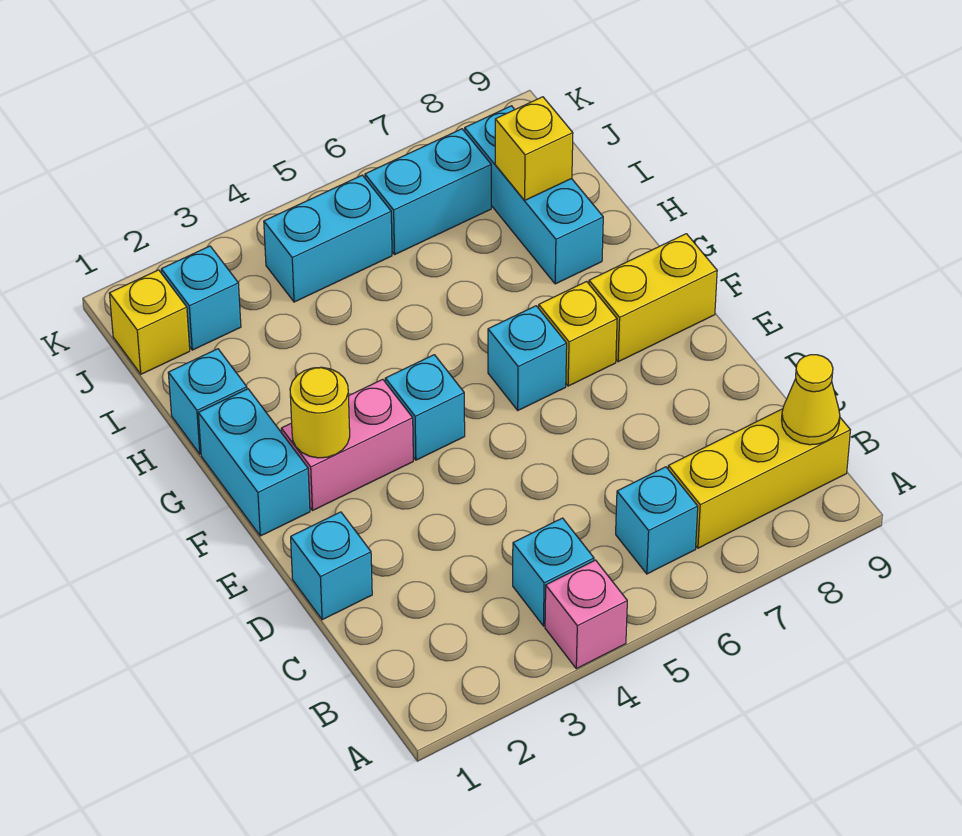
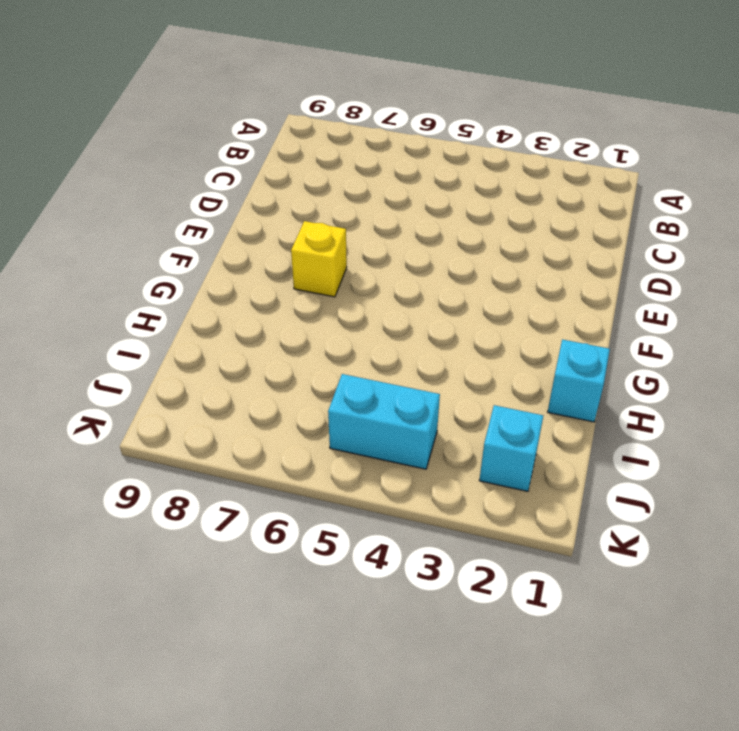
none -> pink 1x1 brick [545,560,627,669]
none -> cyan 1x1 brick [513,518,594,626]
none -> cyan 1x1 brick [616,467,698,574]

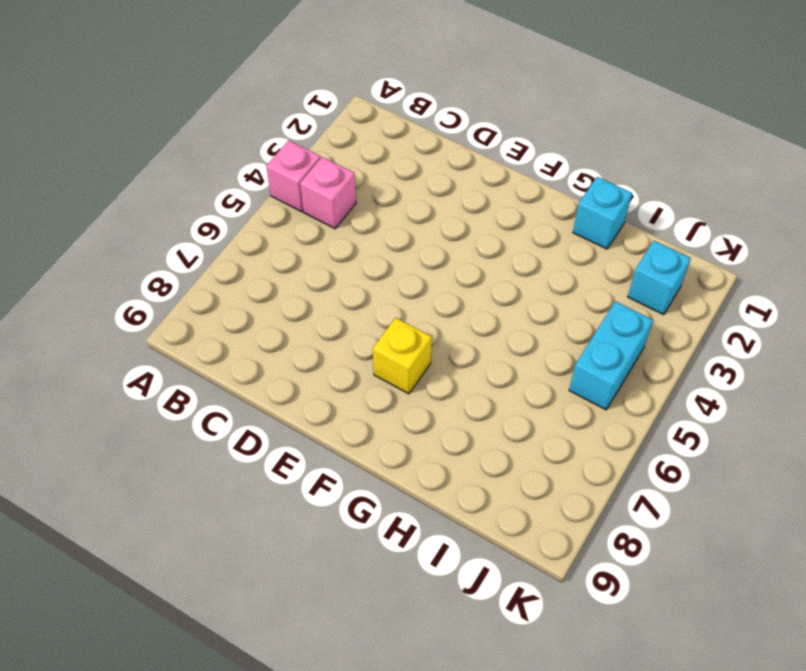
pink 1x1 brick [300,157,356,229] -> cyan 1x1 brick [513,518,594,626]
none -> cyan 1x1 brick [616,467,698,574]
none -> yellow 1x3 brick [668,409,850,548]
none -> cyan 1x1 brick [291,512,372,620]

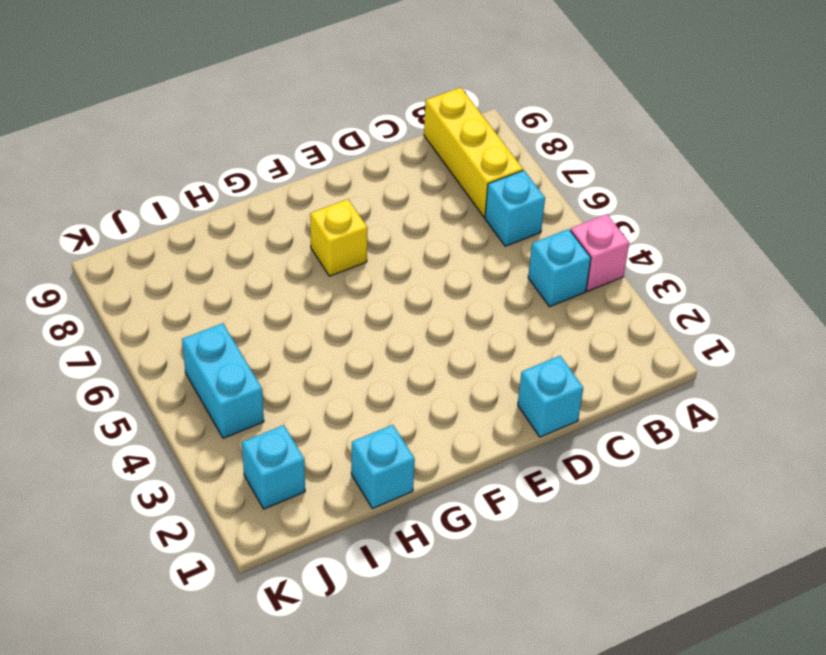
none -> cyan 1x2 brick [198,389,310,536]
none -> pink 1x2 brick [281,379,413,510]
none -> cyan 1x1 brick [385,355,465,460]

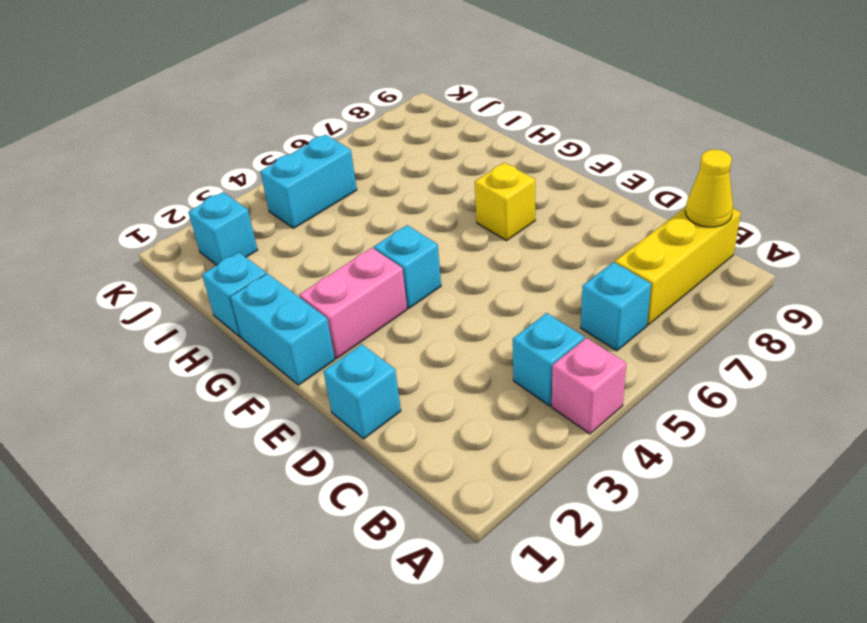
none -> cyan 1x1 brick [488,306,567,410]
none -> yellow 1x2 brick [589,234,717,362]
none -> cyan 1x3 brick [465,106,603,284]

